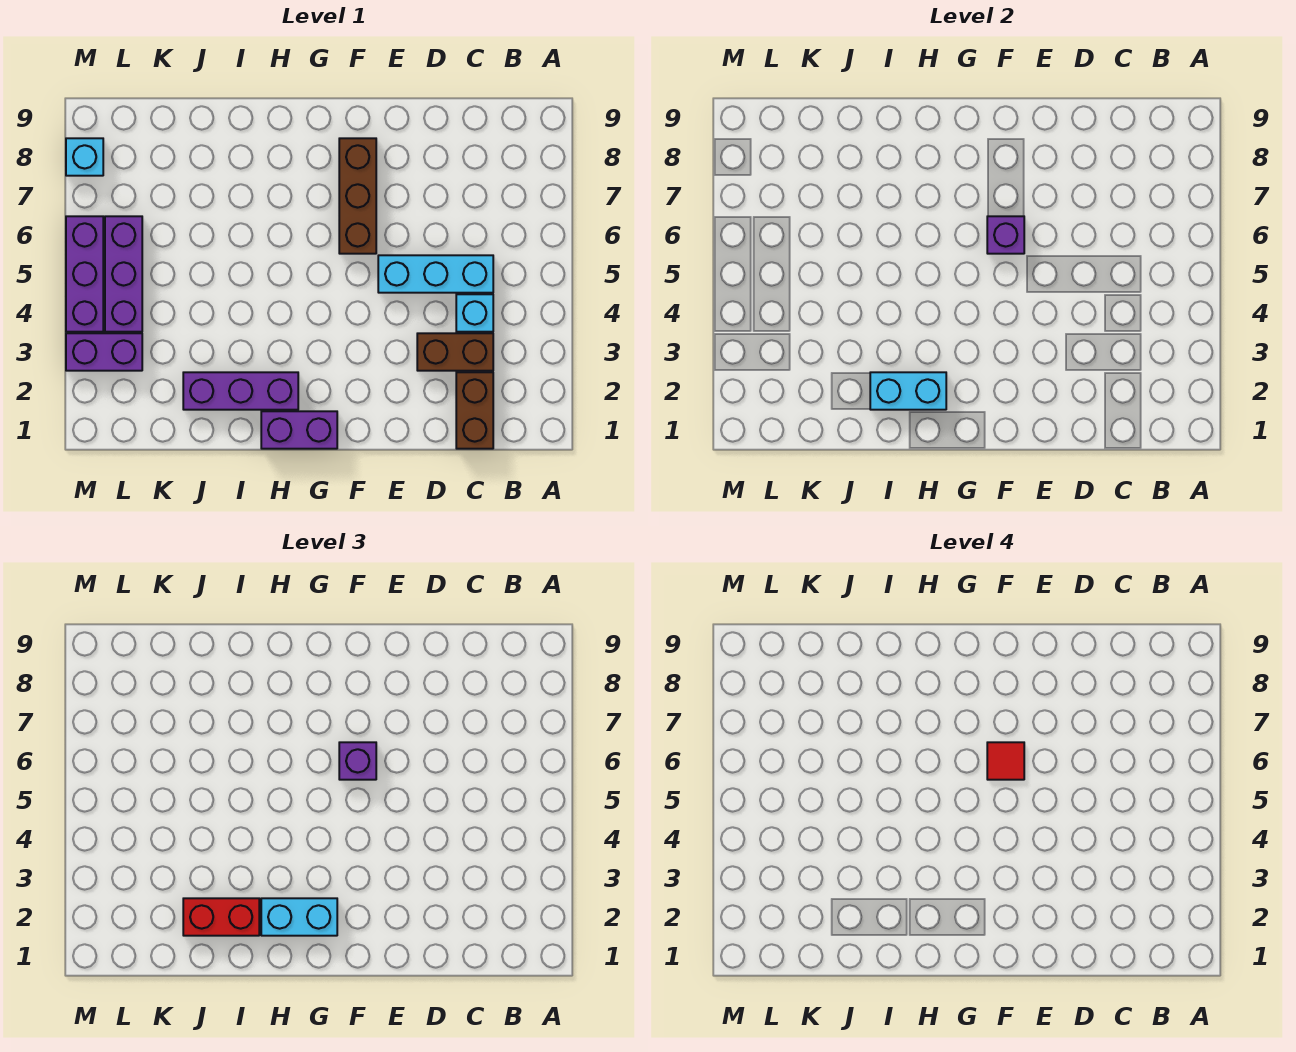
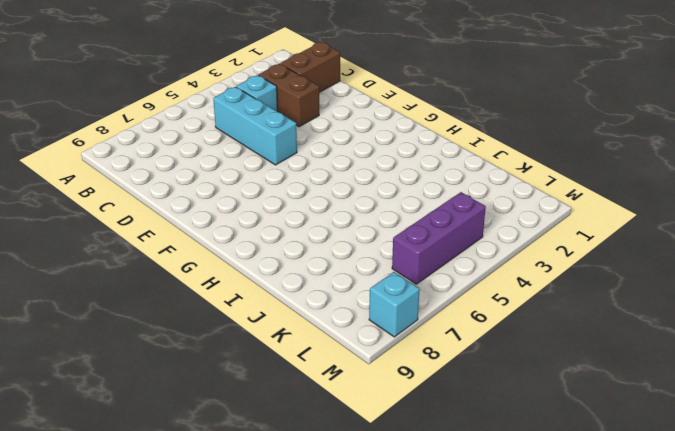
none -> brown 1x3 brick [339,138,376,254]
none -> purple 1x2 brick [261,411,337,449]
none -> purple 1x3 brick [183,372,298,410]

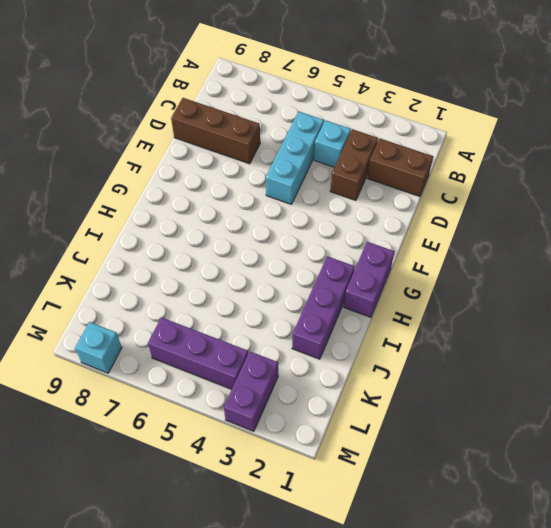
brown 1x3 brick [171,98,260,164] -> brown 1x3 brick moved to [339,138,376,254]
none -> purple 1x3 brick [66,216,103,332]
none -> purple 1x1 brick [987,216,1024,254]
none -> cyan 1x2 brick [870,372,946,410]

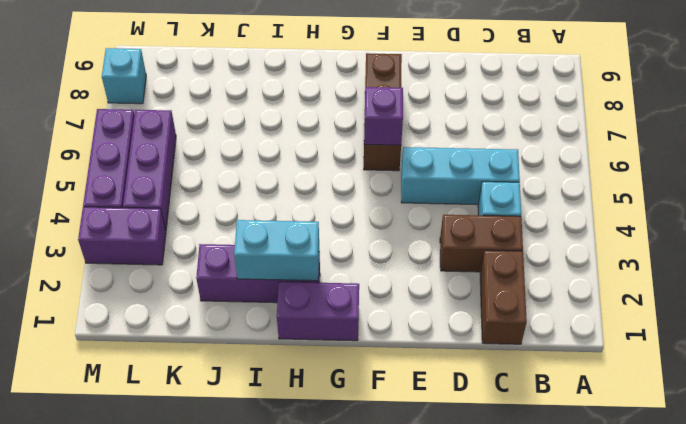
none -> purple 1x1 brick [339,742,376,780]
none -> cyan 1x2 brick [261,898,337,936]
none -> red 1x2 brick [183,898,259,936]

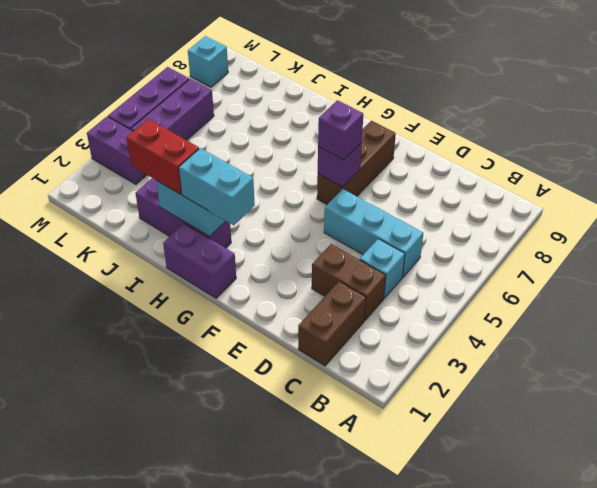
none -> red 1x1 tile [987,742,1024,780]

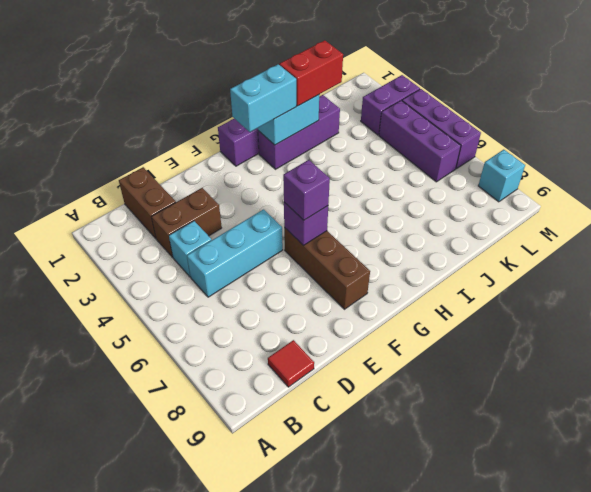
red 1x1 tile [268,340,314,387] -> red 1x1 tile moved to [987,742,1024,780]

